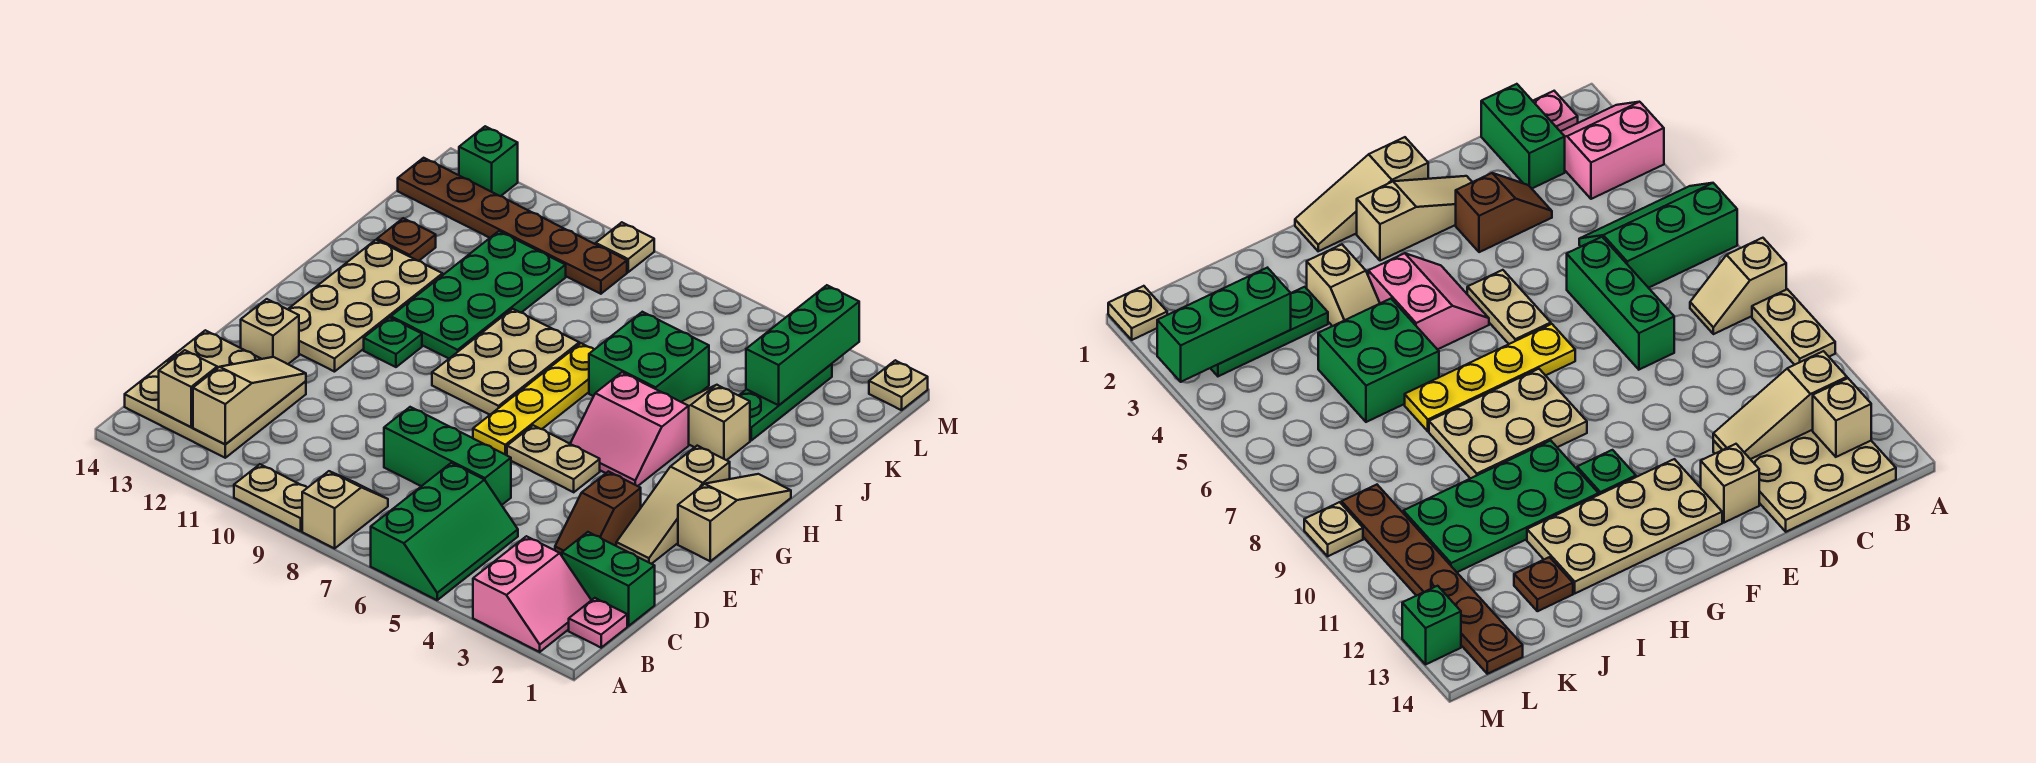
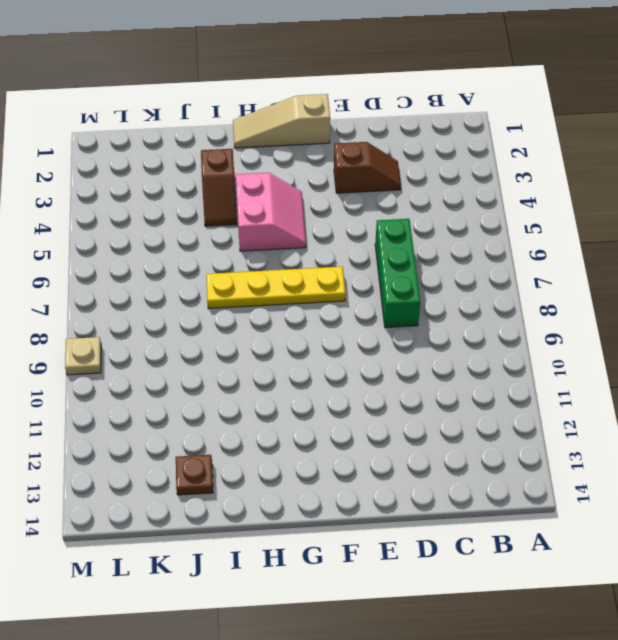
brown 1x2 slope [201,149,237,226] -> tan 1x2 slope [682,385,750,460]
none -> pink 2x2 slope [473,536,591,652]
none -> green 2x3 slope [371,463,518,600]
none -> tan 1x2 slope [302,471,388,548]
none -> tan 1x2 plate [234,464,307,531]

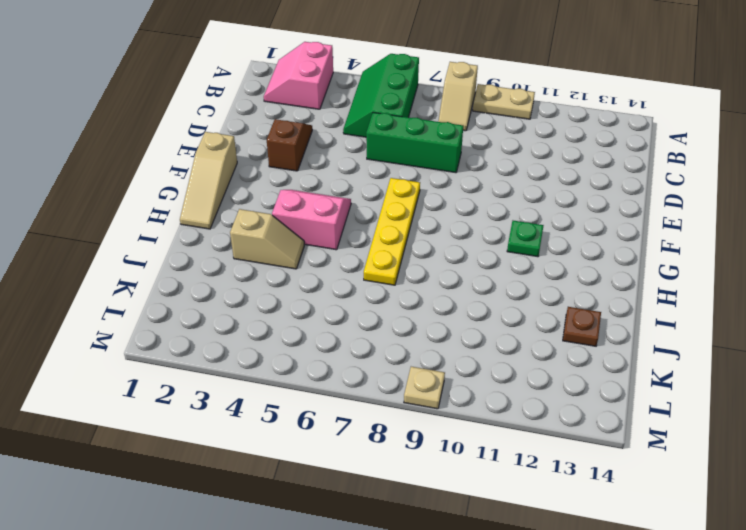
none -> pink 1x1 plate [569,598,627,648]
none -> tan 3x3 plate [125,330,306,458]
none -> green 1x2 brick [562,532,655,626]
none -> tan 1x3 slope [616,446,730,564]

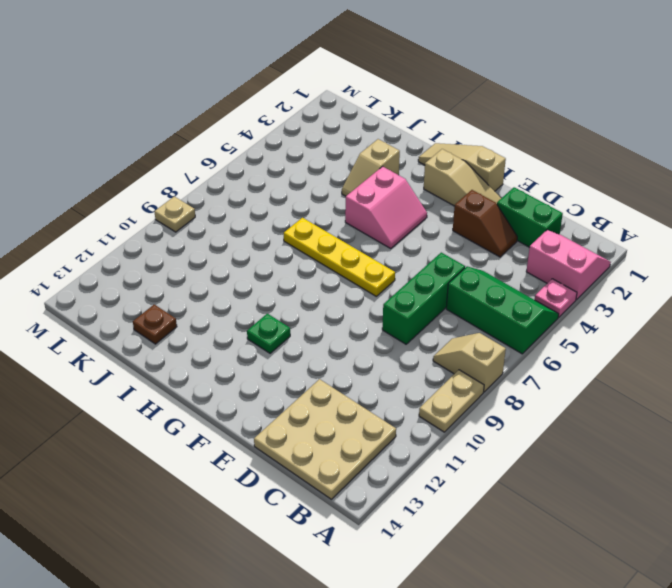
pink 1x1 plate [535,279,577,317] -> pink 1x1 plate moved to [569,598,627,648]
green 1x2 brick [497,187,563,247] -> green 1x2 brick turned to [562,532,655,626]
none -> tan 1x1 brick [241,299,299,364]
none -> tan 1x2 plate [507,425,600,492]
none -> tan 2x4 plate [288,240,443,372]
none -> tan 2x3 plate [432,309,579,415]

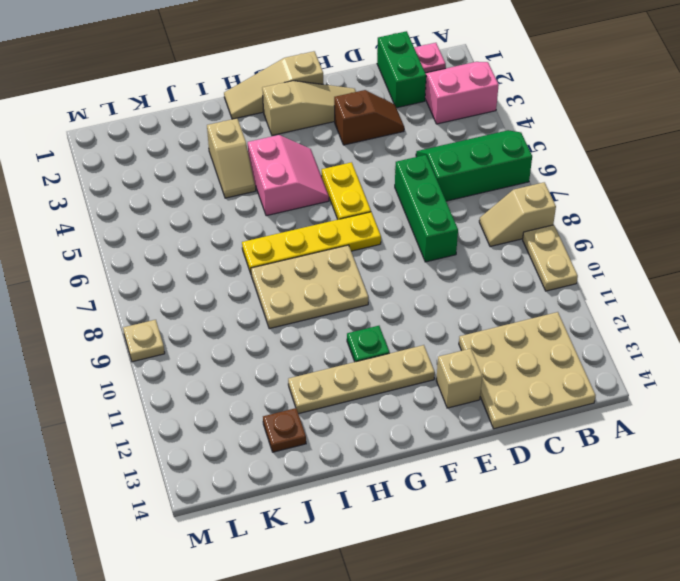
yellow 1x2 plate [322,162,371,219] -> tan 1x2 plate [507,425,600,492]
tan 1x4 plate [288,345,435,414] -> tan 2x4 plate [288,240,443,372]
none -> green 2x4 plate [391,231,566,358]
none -> green 2x2 brick [589,312,709,402]
none -> green 1x3 plate [739,364,832,440]
none -> brown 1x6 plate [398,158,627,294]

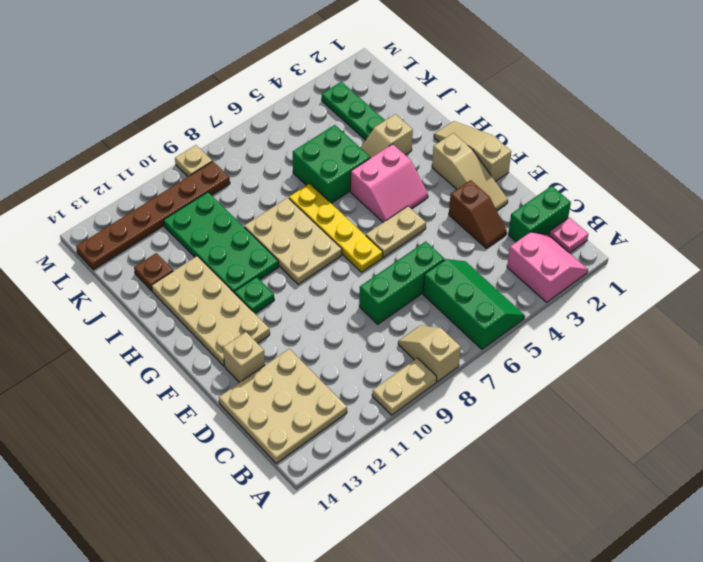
none -> tan 1x1 plate [869,360,928,410]
none -> green 1x1 brick [459,126,518,196]
none -> tan 1x3 slope [193,357,306,444]
none -> tan 1x1 brick [159,350,217,427]

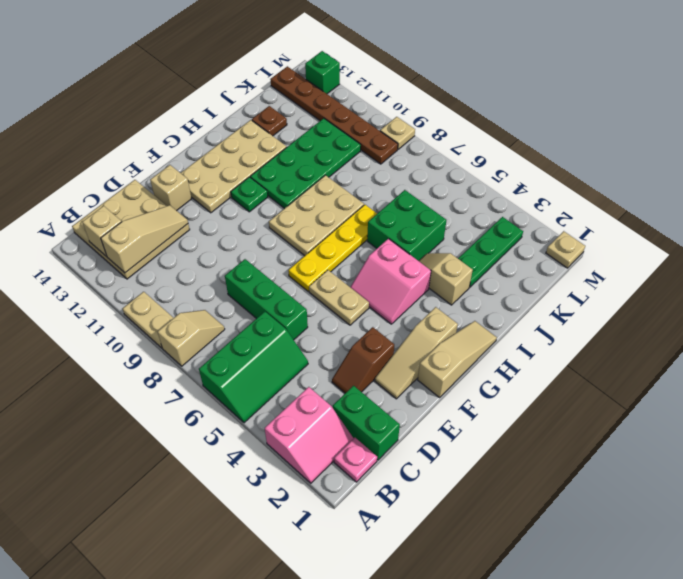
none -> green 1x3 brick [746,285,859,405]

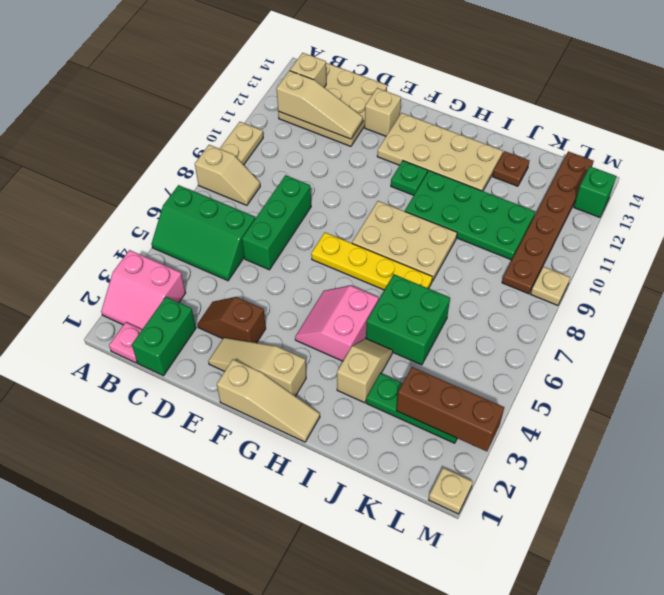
brown 1x3 brick [396,367,504,451] -> green 1x3 brick [746,285,859,405]
none -> tan 1x2 plate [507,425,600,492]

